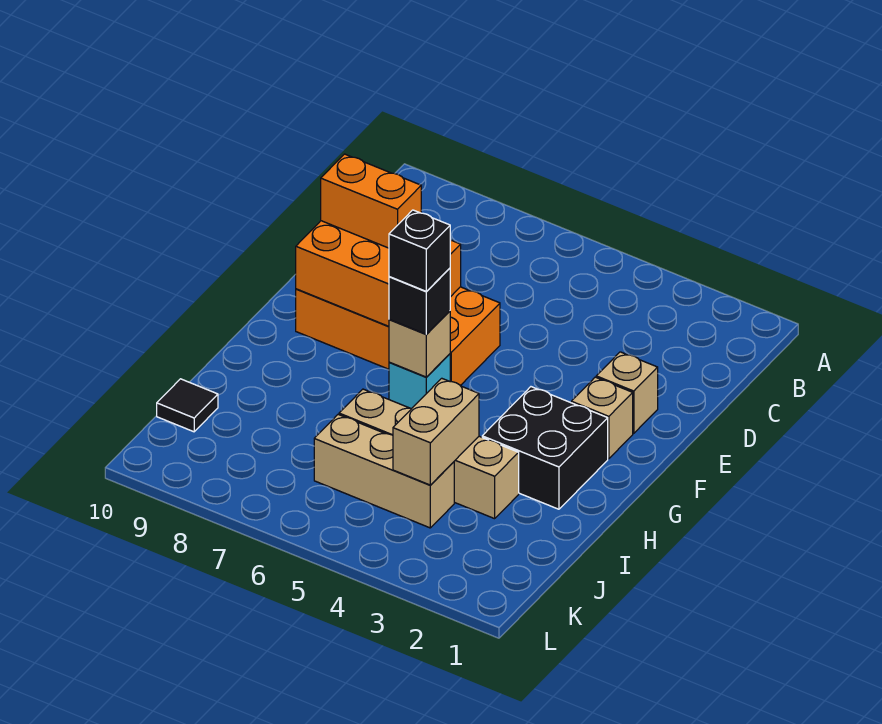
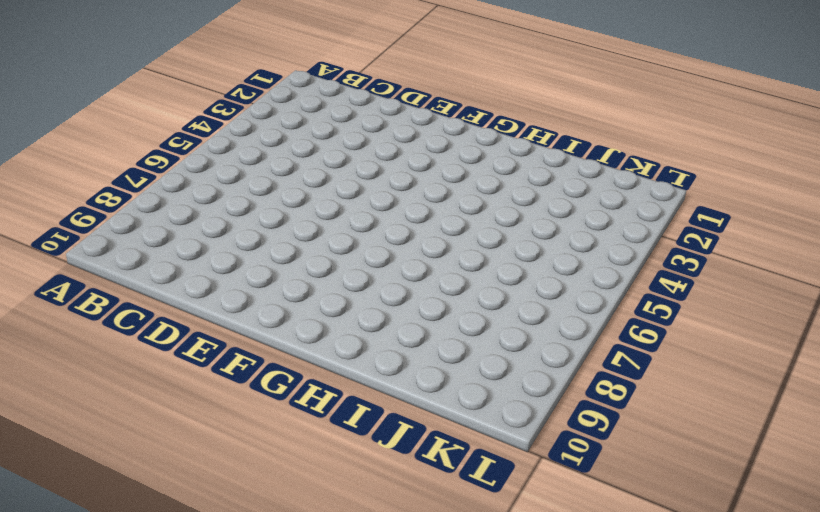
none -> tan 1x1 brick [596,352,658,433]
none -> orange 2x4 brick [296,287,500,386]
none -> tan 1x1 brick [571,377,633,459]

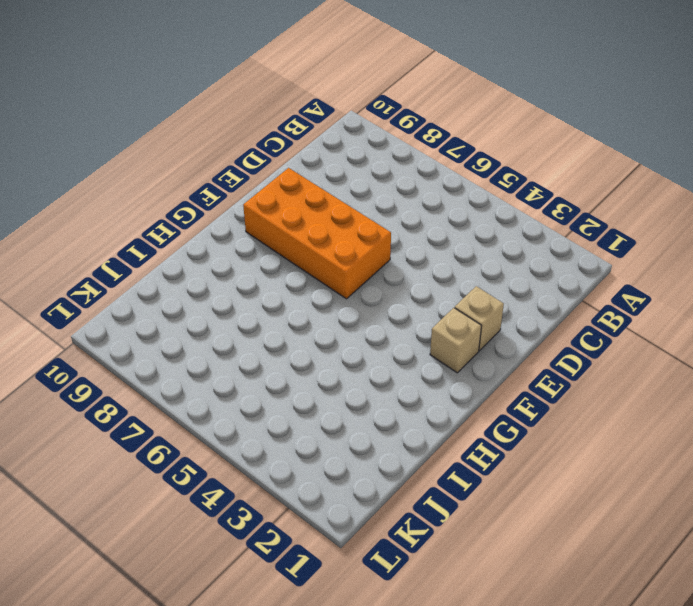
none -> black 2x2 brick [482,387,608,509]
none -> cyan 1x1 brick [389,354,450,408]
none -> tan 1x4 brick [339,389,519,519]

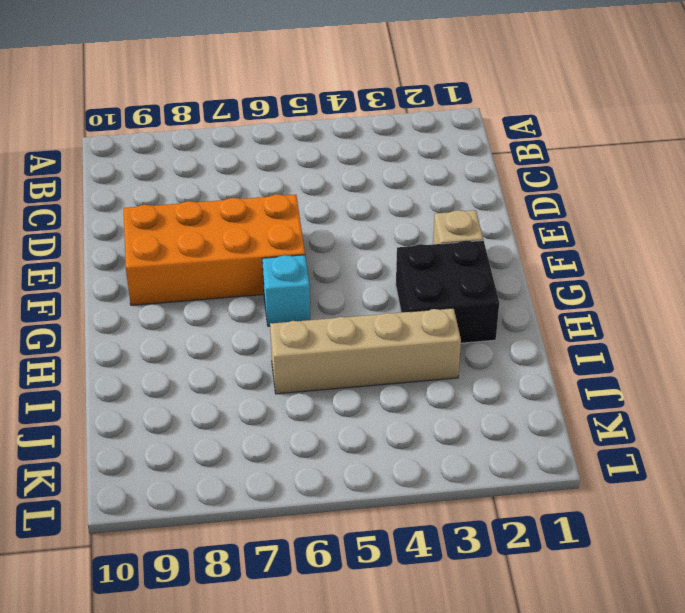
none -> tan 1x1 brick [596,352,658,433]
none -> tan 1x3 brick [314,415,454,528]
none -> black 1x1 tile [157,379,218,432]

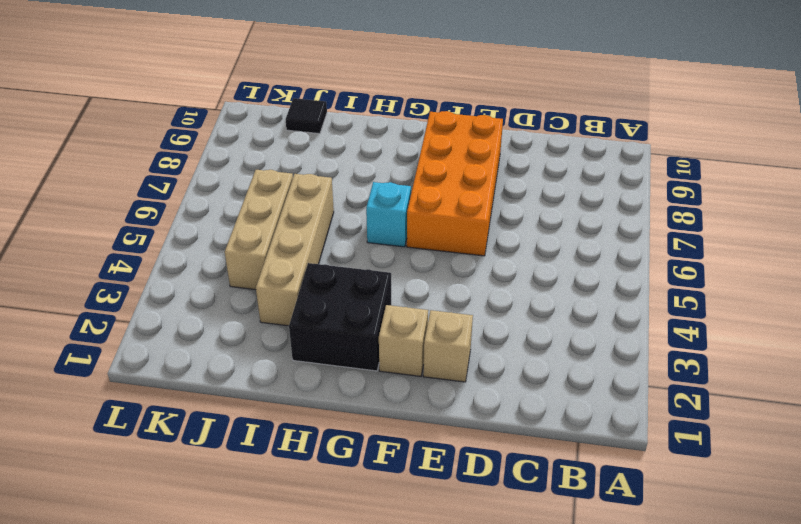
none -> orange 2x3 brick [296,221,461,327]
none -> tan 1x1 brick [389,311,450,377]
none -> tan 1x2 brick [393,378,479,485]

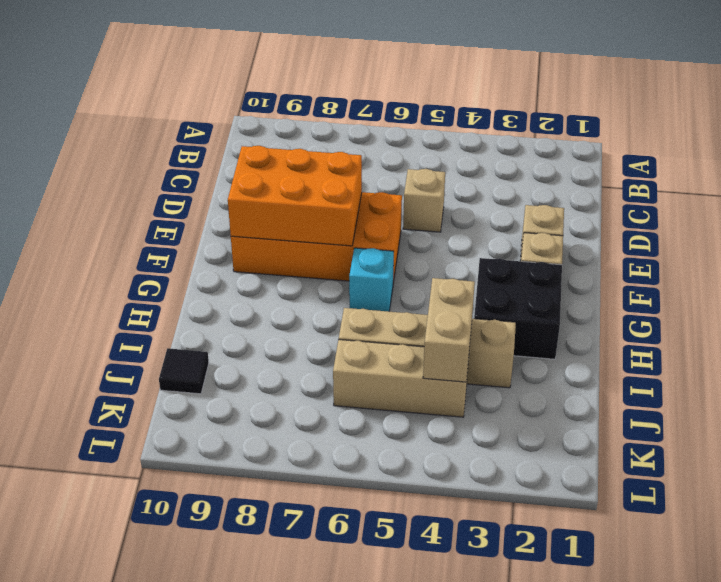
tan 1x1 brick [403,169,445,232] -> tan 1x1 brick moved to [389,311,450,377]
none -> orange 1x2 brick [321,154,421,248]
none -> black 1x1 brick [389,268,450,334]
none -> black 1x1 brick [389,210,450,292]

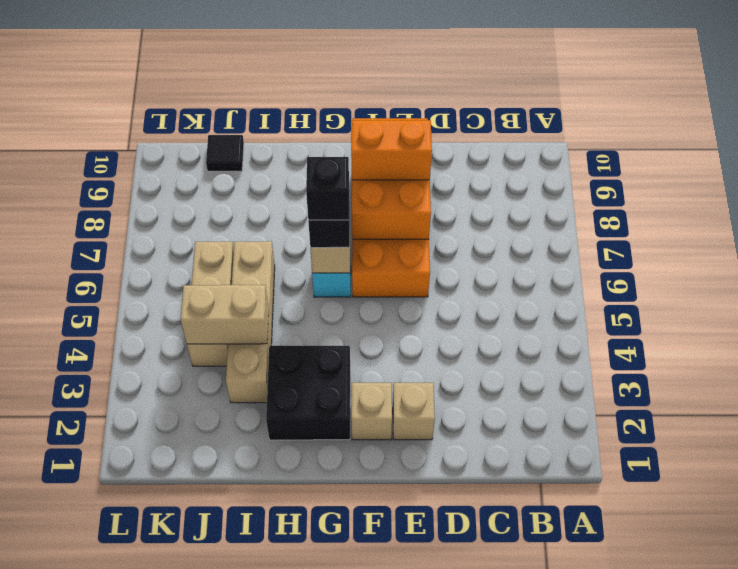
orange 1x2 brick [351,120,432,180] -> orange 1x2 brick turned to [321,154,421,248]

